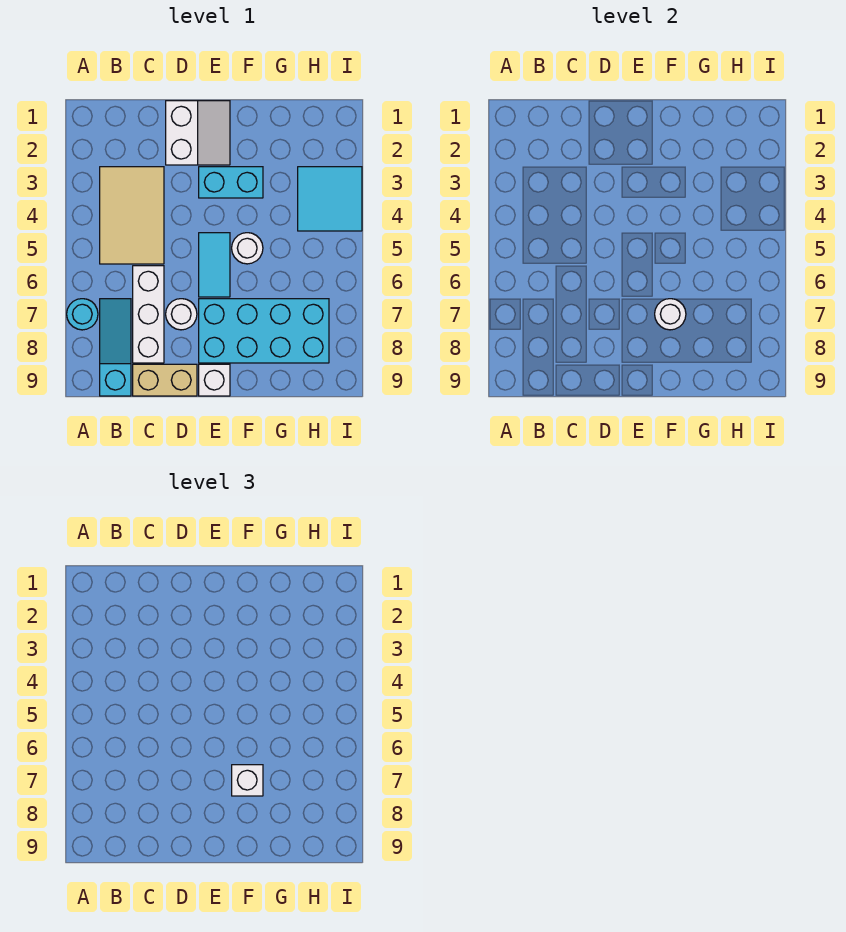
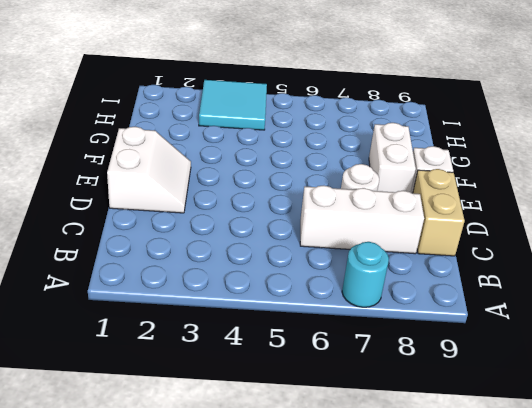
white 2x2 slope [107,127,191,213] -> white 2x2 slope turned to [166,101,230,165]
white 1x2 brick [369,123,416,192] -> cyan 2x4 brick [199,299,329,363]
none -> tan 2x3 tile [100,167,164,264]
none -> cyan 1x3 slope [100,299,131,396]
none -> cyan 1x2 brick [199,167,263,198]

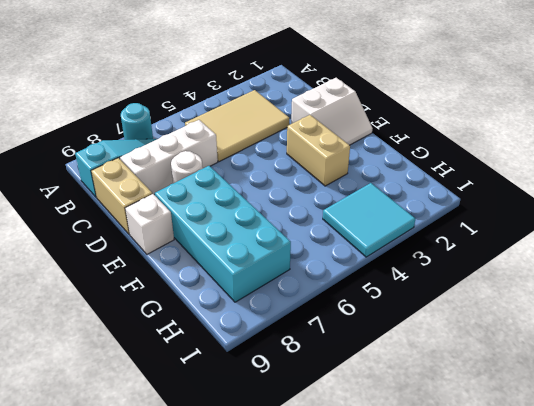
tan 1x2 brick [287,115,350,186] -> cyan 1x2 brick [199,167,263,198]
none -> cyan 1x2 tile [199,233,230,297]
none -> white 1x1 round brick [232,233,263,264]
none -> white 1x1 round brick [655,299,686,330]

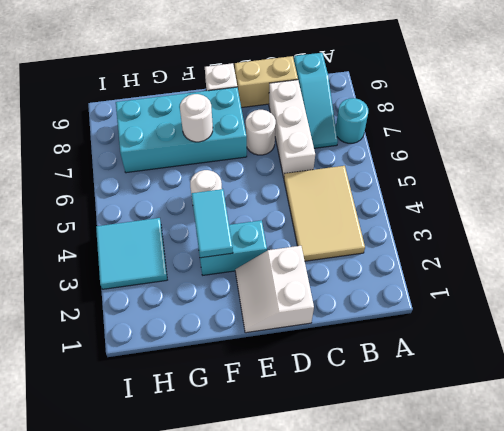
cyan 1x2 tile [191,189,233,258] -> cyan 1x2 tile moved to [199,233,230,297]
none -> white 1x1 brick [232,765,263,796]

